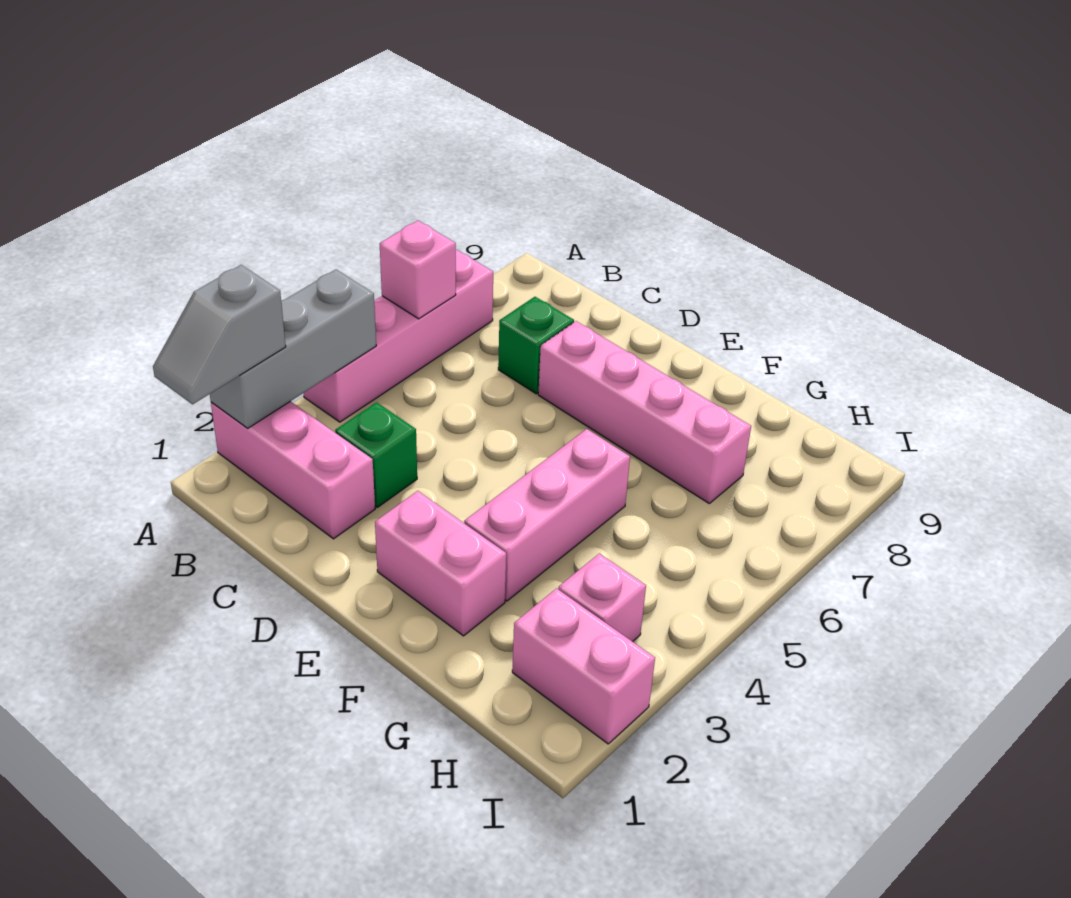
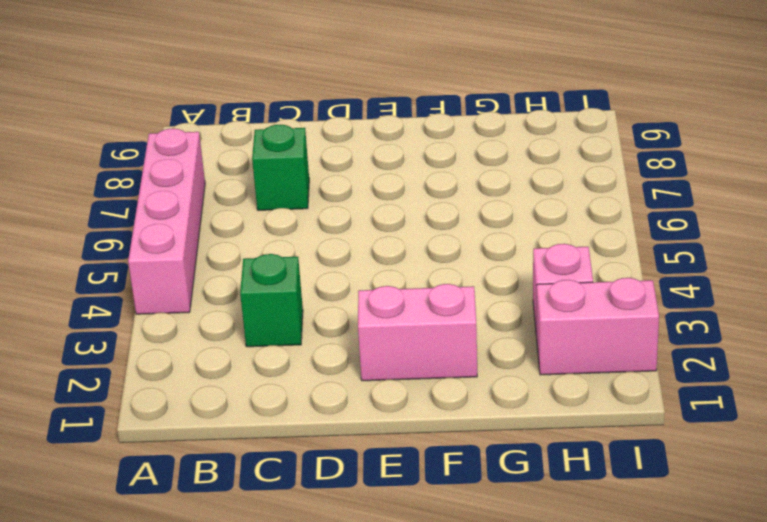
none -> pink 1x3 brick [211,401,375,539]
none -> pink 1x4 brick [538,321,751,503]
none -> pink 1x3 brick [464,429,630,601]

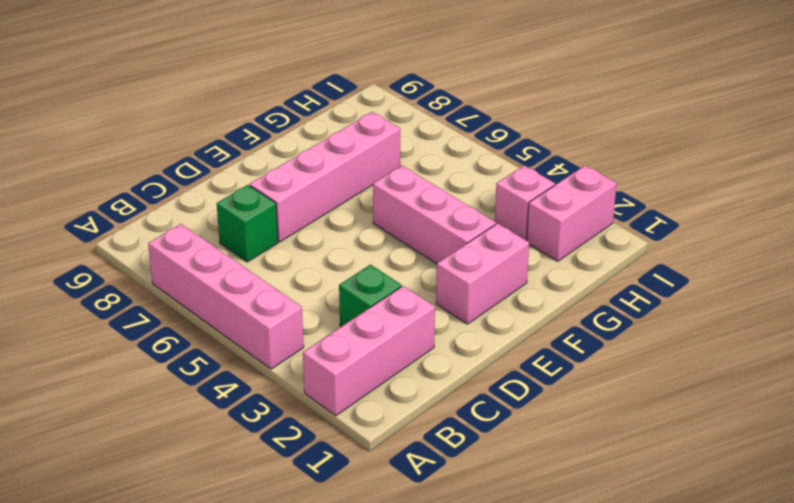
none -> grey 1x3 brick [210,269,376,428]
none -> pink 1x1 brick [380,221,456,319]
none -> grey 1x2 slope [153,265,286,404]

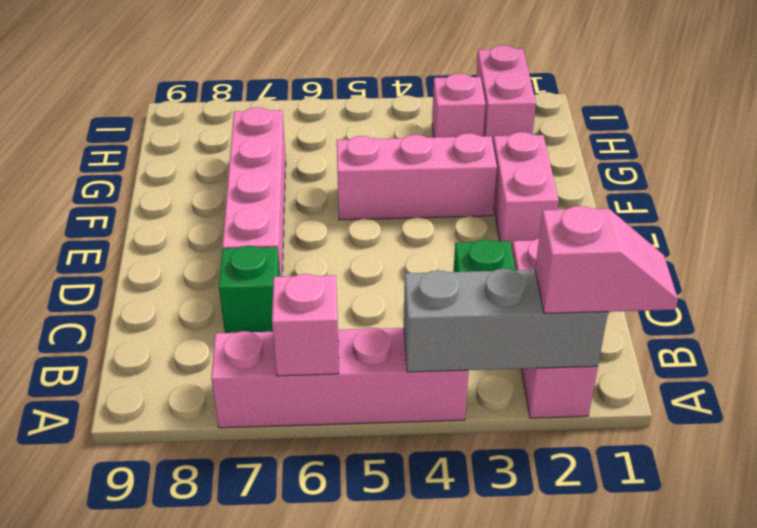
pink 1x2 slope [535,206,678,313] -> grey 1x2 slope [153,265,286,404]

